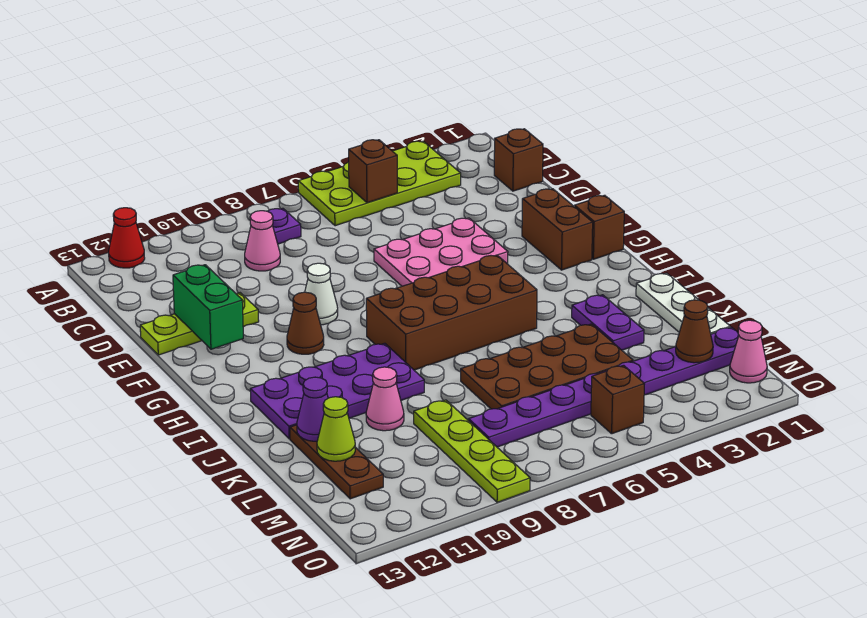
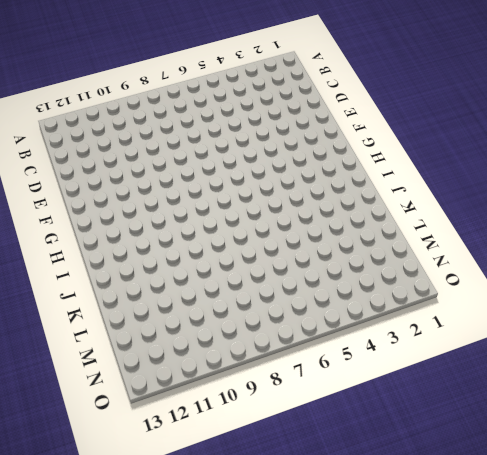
none -> lime 2x4 plate [298,141,461,226]
none -> red 1x1 cone [109,208,145,268]
none -> purple 1x1 plate [268,208,301,244]

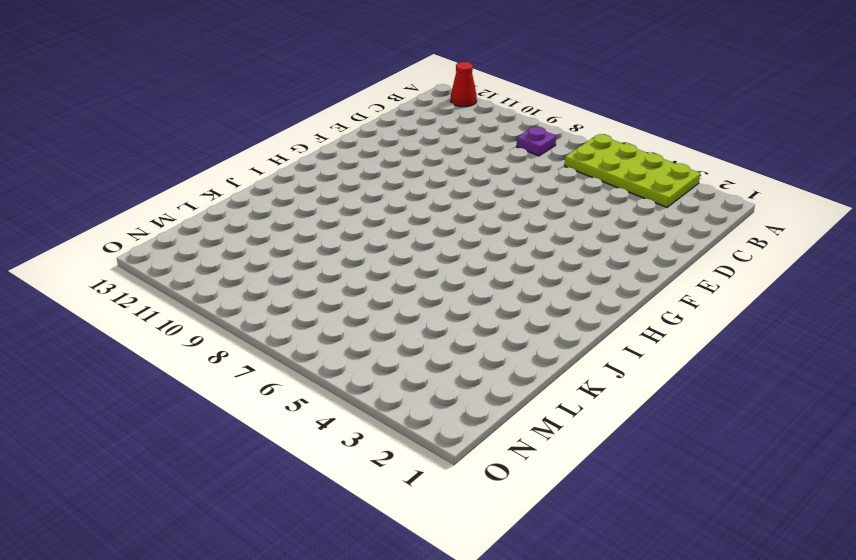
none -> brown 1x1 brick [494,129,543,191]
none -> pink 1x1 cone [245,211,280,271]
none -> pink 2x3 plate [374,218,508,286]

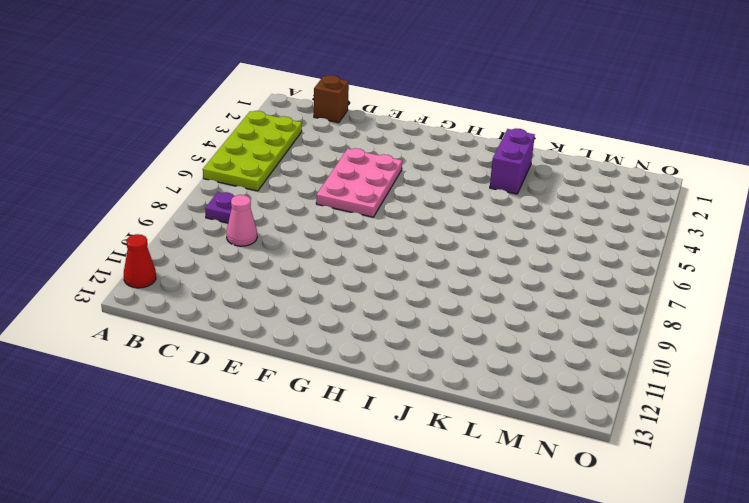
purple 1x2 brick [490,129,535,194] -> purple 1x2 plate [572,295,644,350]
none -> lime 1x3 plate [140,293,259,355]
none -> brown 1x2 brick [522,189,593,270]
none -> white 1x1 cone [305,263,338,325]

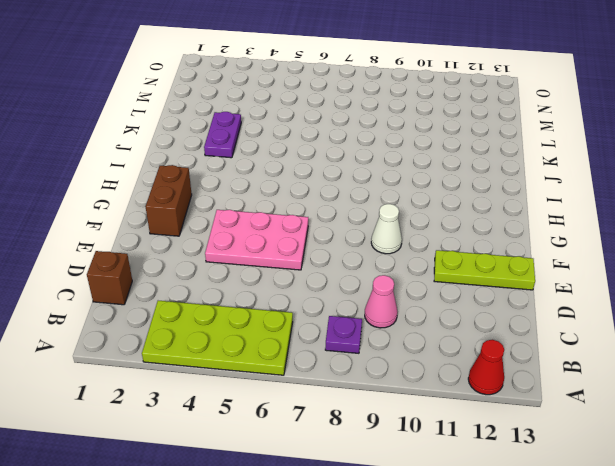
none -> brown 1x1 brick [575,195,624,259]
none -> brown 1x1 cone [287,292,324,354]
none -> brown 2x4 brick [366,255,537,370]

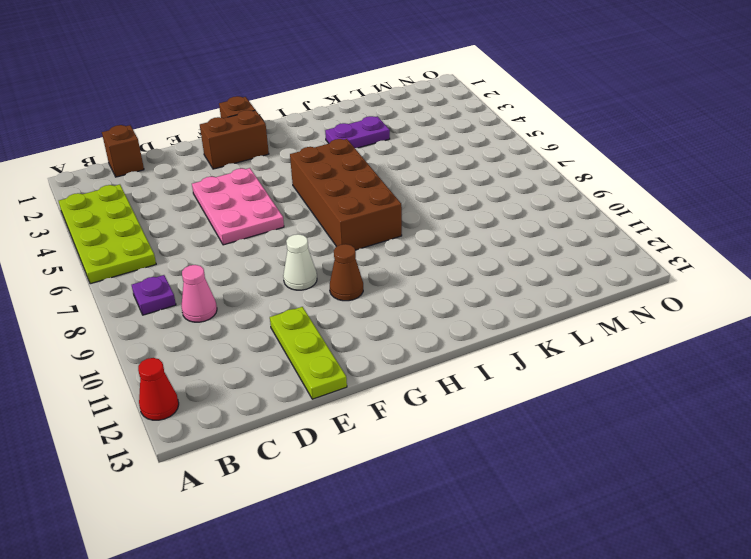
none -> purple 2x4 plate [250,343,424,439]
none -> white 1x3 plate [636,273,730,334]
none -> brown 2x4 plate [461,324,633,409]

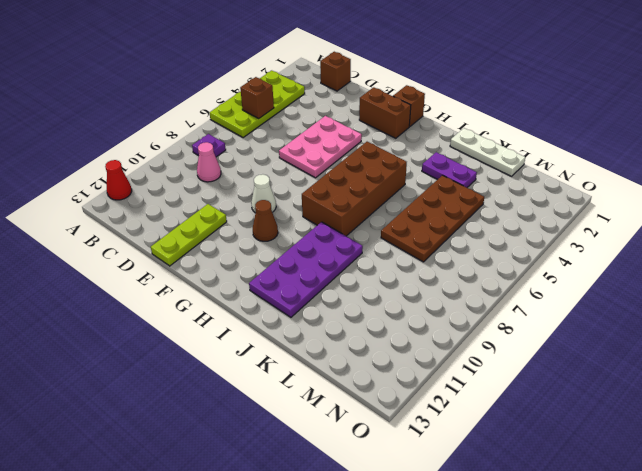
none -> pink 1x1 cone [366,367,404,431]
none -> brown 1x3 plate [290,425,383,499]
none -> lime 1x4 plate [414,400,530,502]

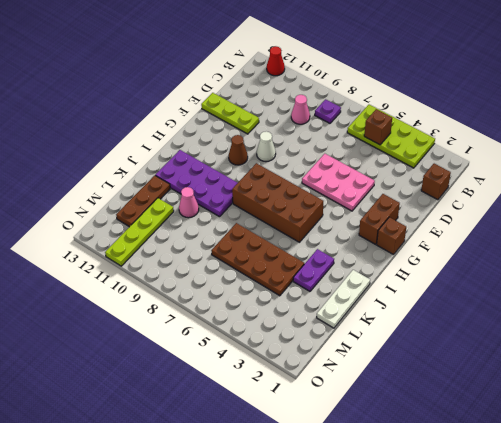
lime 1x4 plate [105,198,174,266] -> lime 1x4 plate moved to [414,400,530,502]
none -> purple 1x8 plate [469,327,739,447]
none -> pink 1x1 cone [730,320,767,383]
none -> brown 1x1 brick [591,365,644,434]

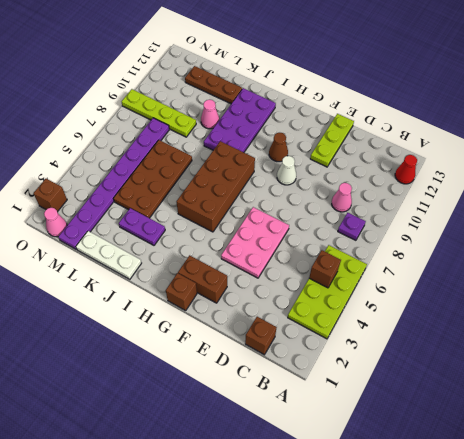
brown 1x1 brick [34,179,67,212] -> brown 1x1 brick moved to [591,365,644,434]
none -> green 1x2 brick [173,265,243,349]
none -> purple 1x1 cone [297,377,328,441]
none -> lime 1x1 cone [317,397,355,461]

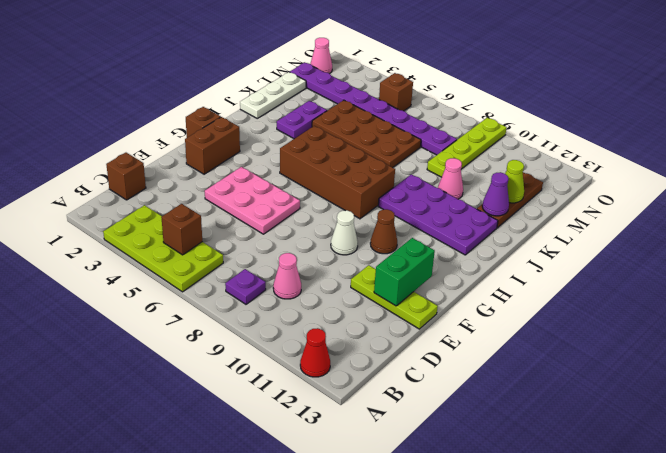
none -> brown 1x1 cone [675,300,713,363]

